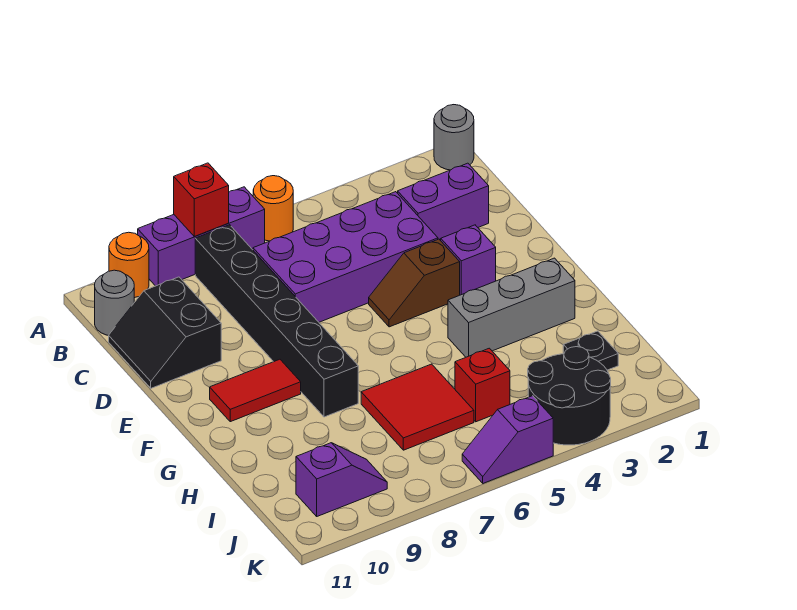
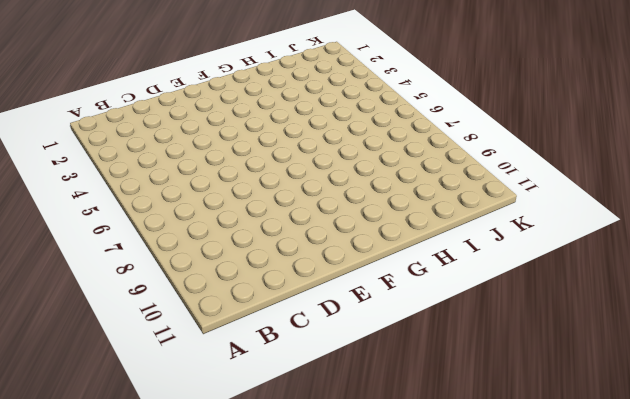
none -> grey 1x1 round brick [434,105,474,170]
none -> orange 1x1 round brick [253,176,293,241]
none -> purple 1x3 brick [138,187,265,286]

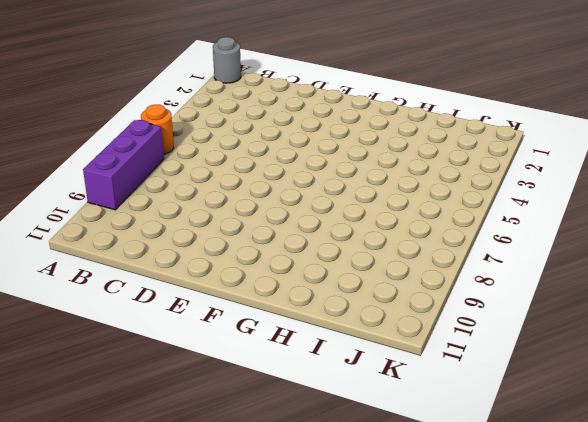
none -> orange 1x1 round brick [109,232,149,298]
none -> black 1x6 brick [195,225,358,417]
none -> grey 1x1 round brick [95,270,134,335]

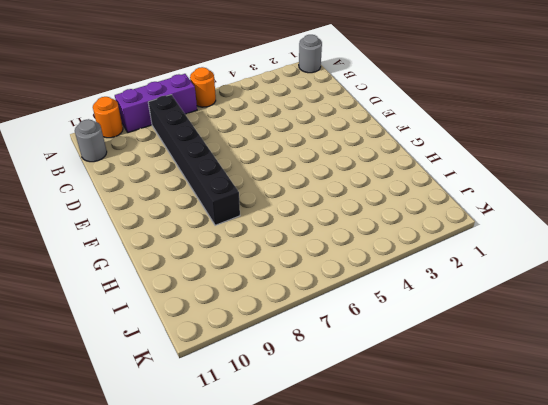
none -> purple 1x2 brick [398,163,489,241]
none -> purple 2x4 brick [253,192,438,322]
none -> black 2x2 slope [109,277,221,388]

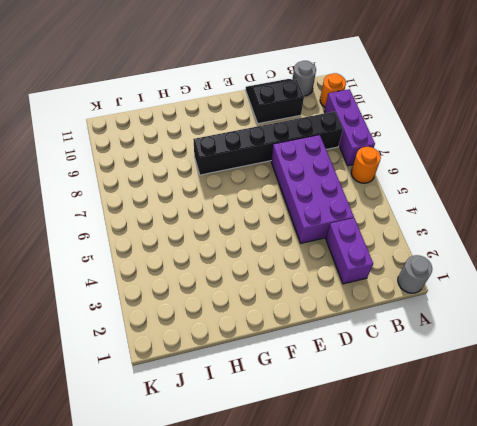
none -> purple 1x1 brick [441,225,496,295]
none -> brown 1x2 slope [369,239,460,327]
none -> red 1x2 tile [210,359,301,422]

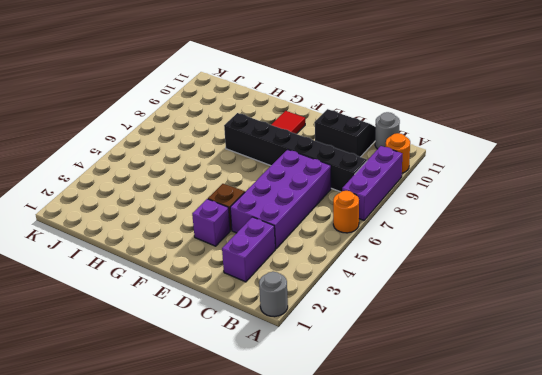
none -> grey 1x3 brick [448,258,575,357]
none -> red 2x2 tile [361,364,474,450]
none -> black 1x1 plate [563,331,618,370]

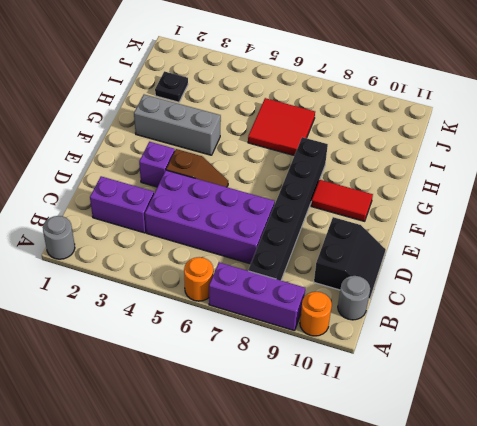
none -> red 1x1 brick [455,348,510,422]
none -> black 2x2 round brick [528,347,611,445]
none -> purple 1x2 slope [296,443,387,516]

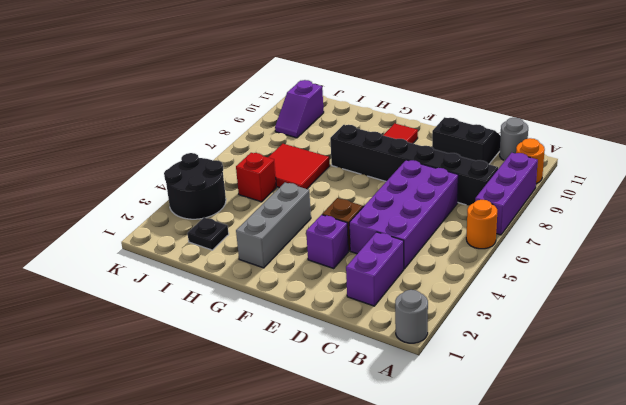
none -> purple 1x2 slope [462,396,553,483]
none -> red 1x1 brick [174,163,229,236]

